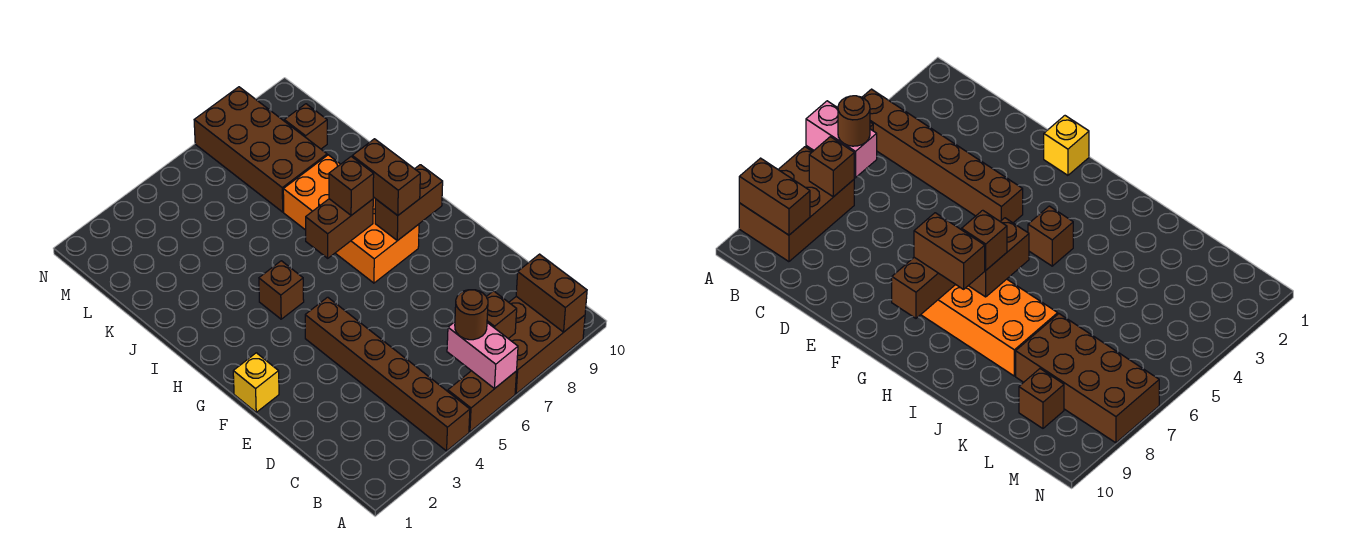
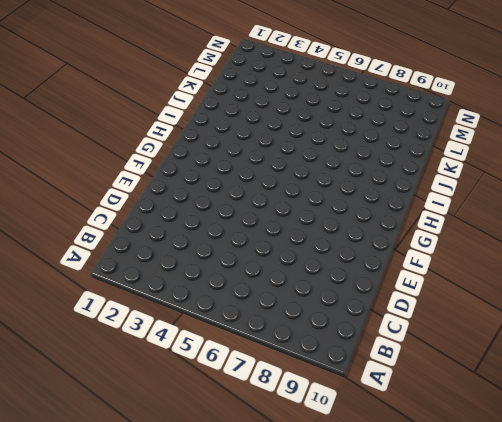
none -> brown 1x6 brick [305,297,470,451]
none -> brown 1x2 brick [448,371,517,432]
none -> brown 2x3 brick [509,296,585,394]

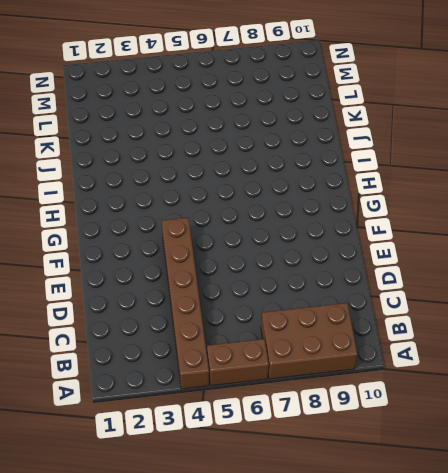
none -> yellow 1x1 brick [233,353,279,412]
none -> orange 2x4 brick [283,155,419,283]
none -> brown 1x1 brick [259,261,304,319]

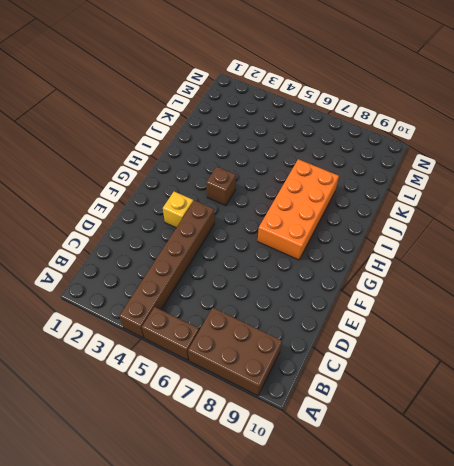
yellow 1x1 brick [163,192,194,228] -> yellow 1x1 brick moved to [233,353,279,412]
none -> brown 2x4 brick [194,87,327,212]
none -> brown 1x1 brick [284,104,327,149]
none -> pink 1x2 brick [447,322,518,388]

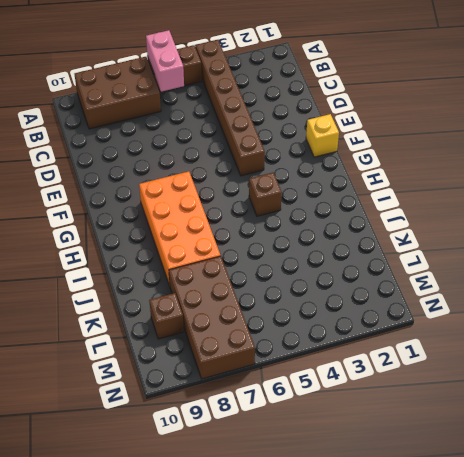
none -> brown 1x2 brick [516,254,587,332]
none -> brown 1x1 brick [486,291,517,339]
none -> brown 1x2 brick [375,165,443,241]

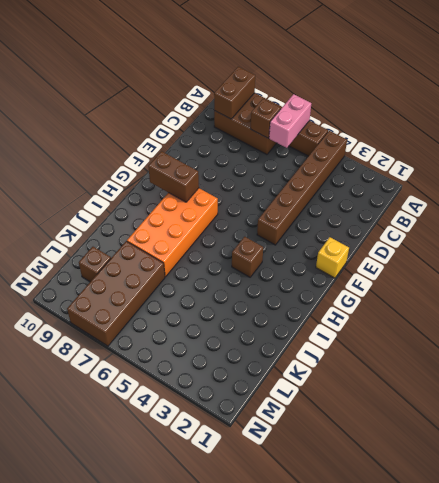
none -> brown 1x2 brick [306,199,373,258]
none -> brown 1x1 round brick [455,290,488,340]
none -> brown 1x2 brick [352,139,420,215]

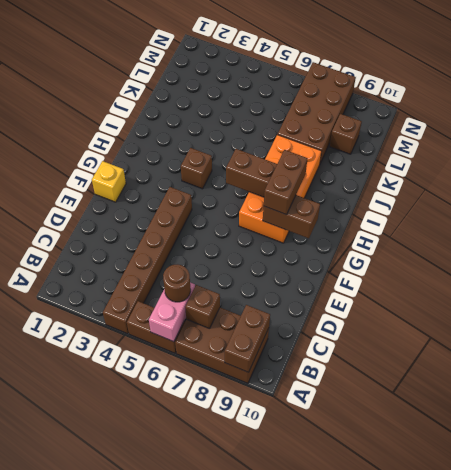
none -> brown 1x1 brick [329,157,374,215]

